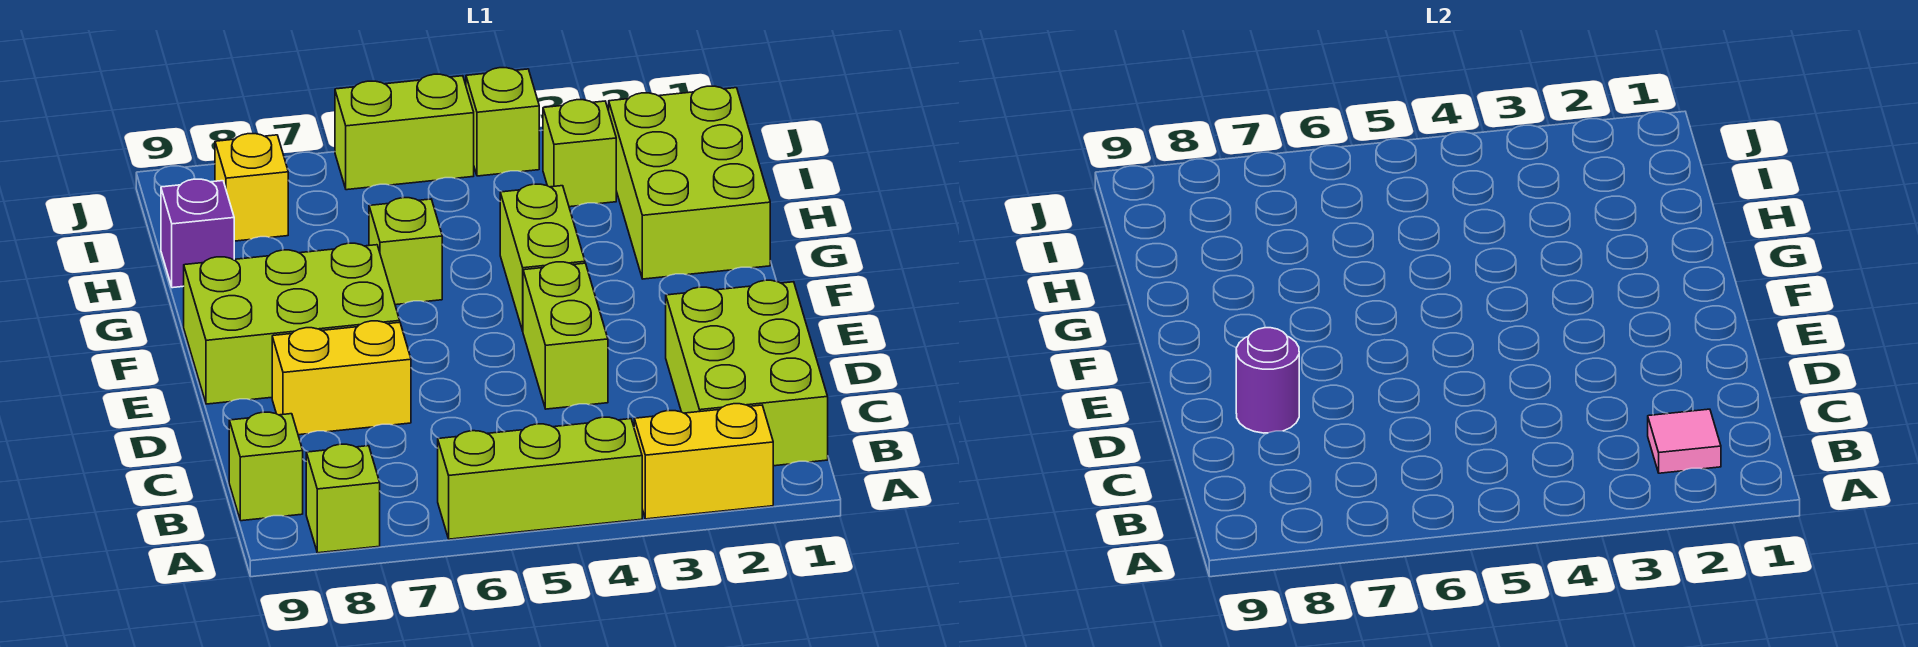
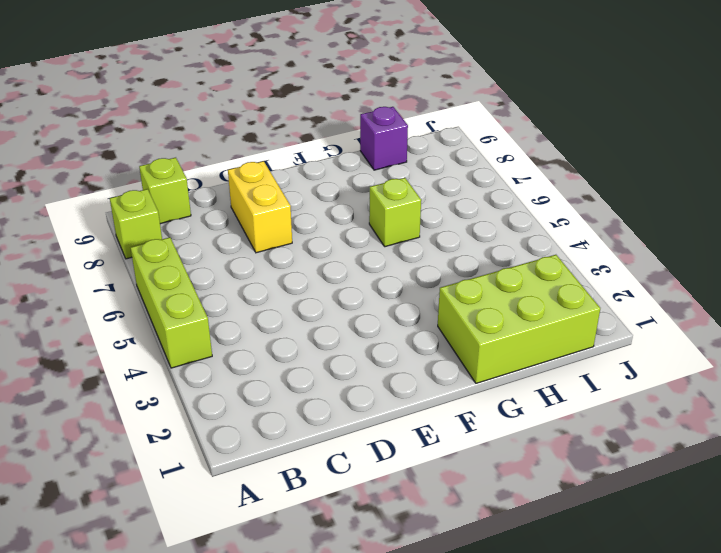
none -> yellow 1x2 brick [634,404,773,519]
none -> lime 2x3 brick [666,280,828,466]
none -> lime 1x2 brick [523,262,608,409]

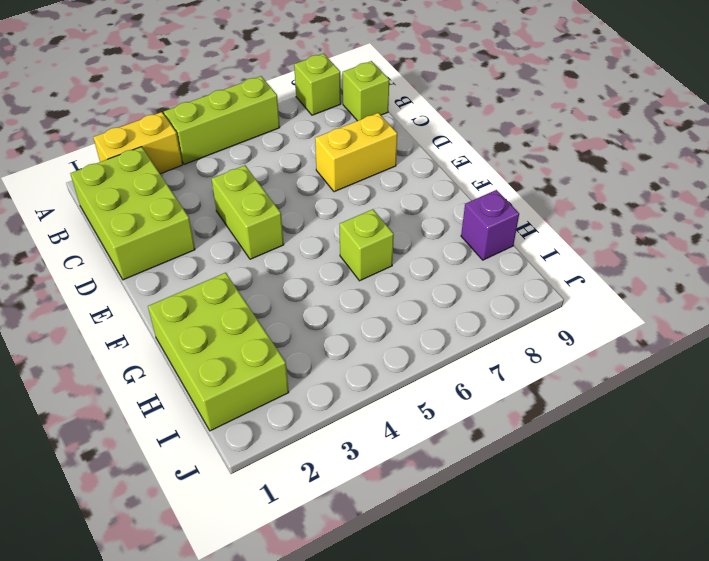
none -> lime 2x3 brick [184,243,400,404]
none -> lime 1x2 brick [500,184,585,331]
none -> lime 1x1 brick [543,100,616,207]

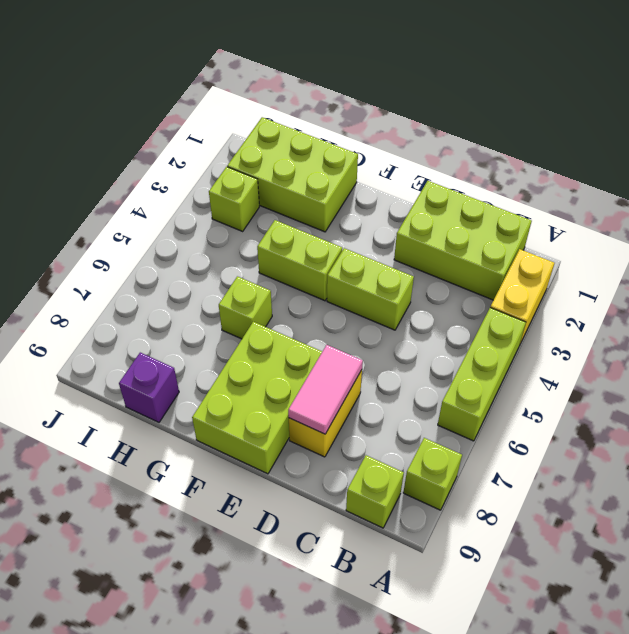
pink 1x2 tile [288,345,363,434] -> purple 1x1 round brick [1236,328,1299,433]
none -> yellow 1x1 brick [215,134,288,241]
none -> lime 1x1 brick [466,68,539,176]
none -> lime 1x2 brick [335,74,474,190]

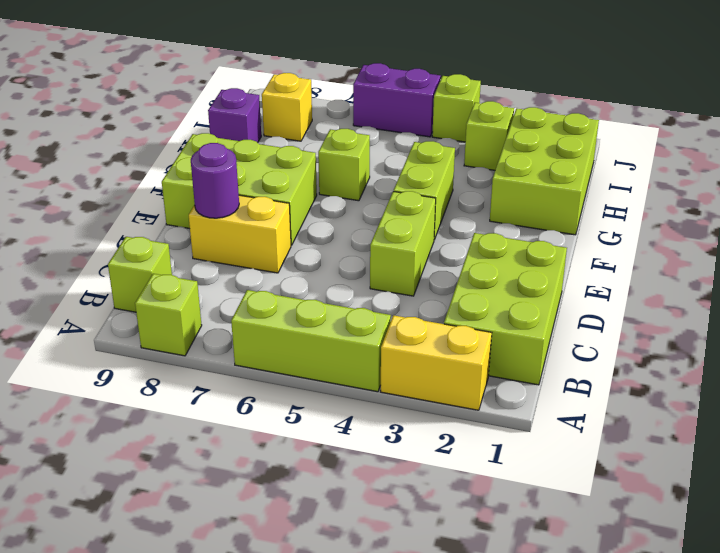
purple 1x2 brick [353,63,441,137] -> lime 1x2 brick [335,74,474,190]
none -> pink 1x1 tile [1648,409,1721,473]

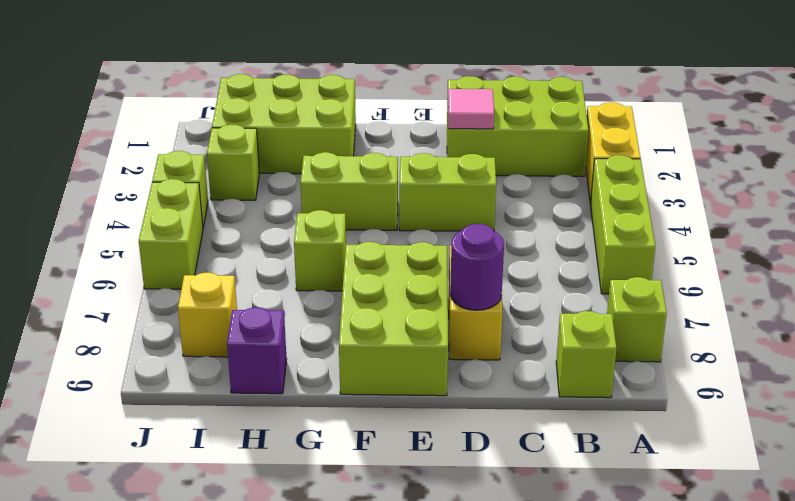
pink 1x1 tile [448,89,494,129] -> pink 1x1 tile moved to [1648,409,1721,473]

